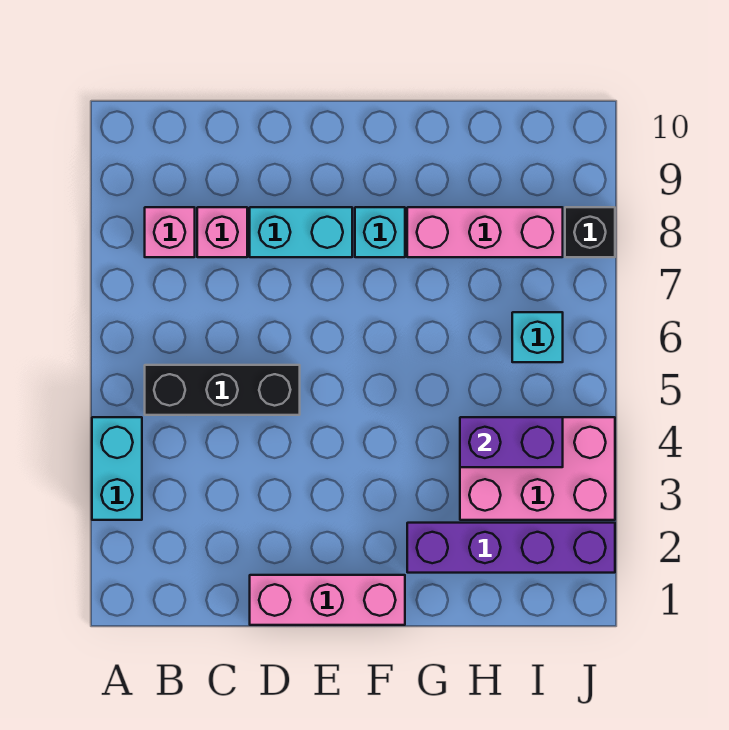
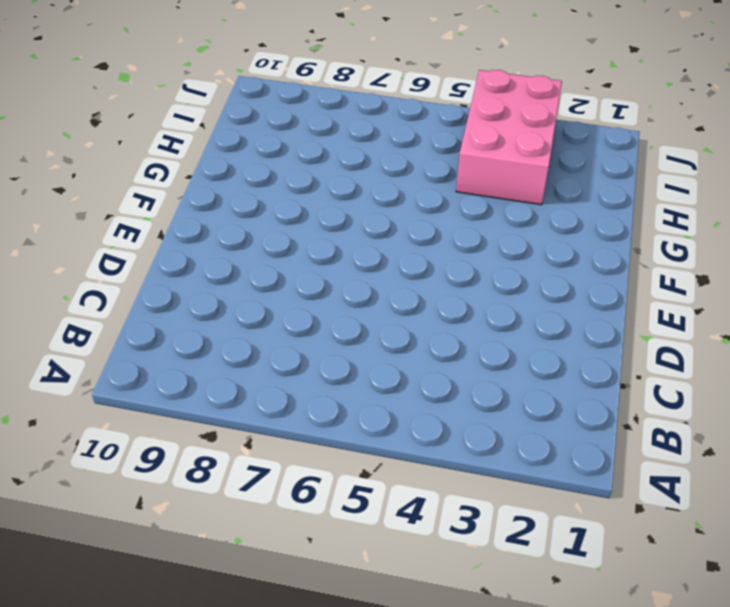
none -> cyan 1x2 brick [92,417,142,520]
none -> black 1x3 brick [145,365,300,415]
none -> pink 1x1 brick [145,207,195,257]

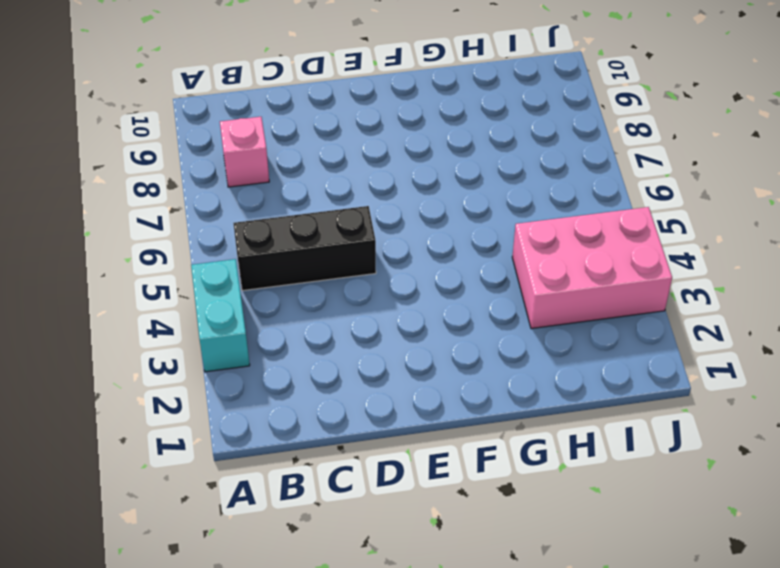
none -> pink 1x1 brick [197,207,247,257]
none -> pink 1x3 brick [250,575,405,625]
none -> cyan 1x2 brick [250,207,352,257]

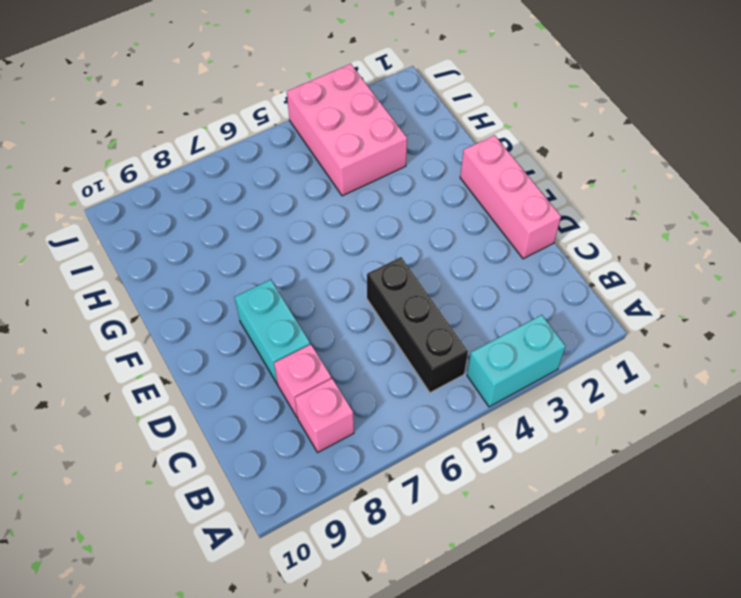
none -> cyan 1x1 brick [355,207,405,257]
none -> purple 1x4 brick [407,523,615,573]
none -> pink 1x3 brick [407,207,563,257]

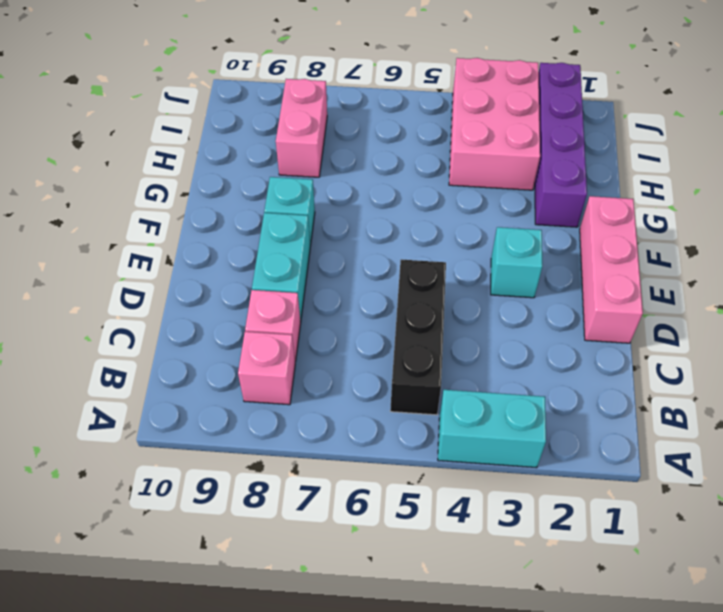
cyan 1x1 brick [491,227,542,298] -> cyan 1x1 brick moved to [512,312,563,362]
pink 1x2 brick [276,79,327,177] -> pink 1x3 brick [407,207,563,257]
none -> black 1x1 brick [565,207,615,257]
none -> purple 1x2 brick [460,417,563,467]

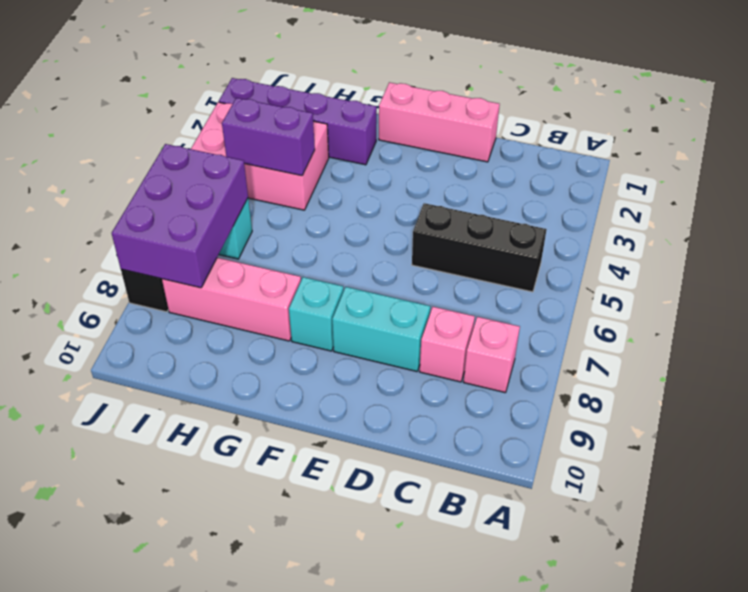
purple 2x3 brick [112,144,248,288] -> none
none -> cyan 1x2 brick [92,417,142,520]

